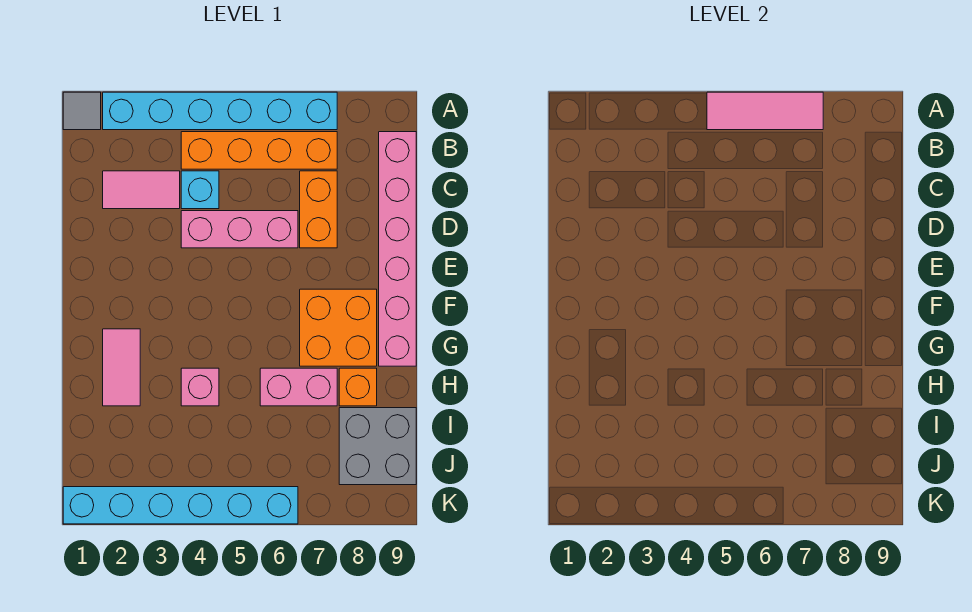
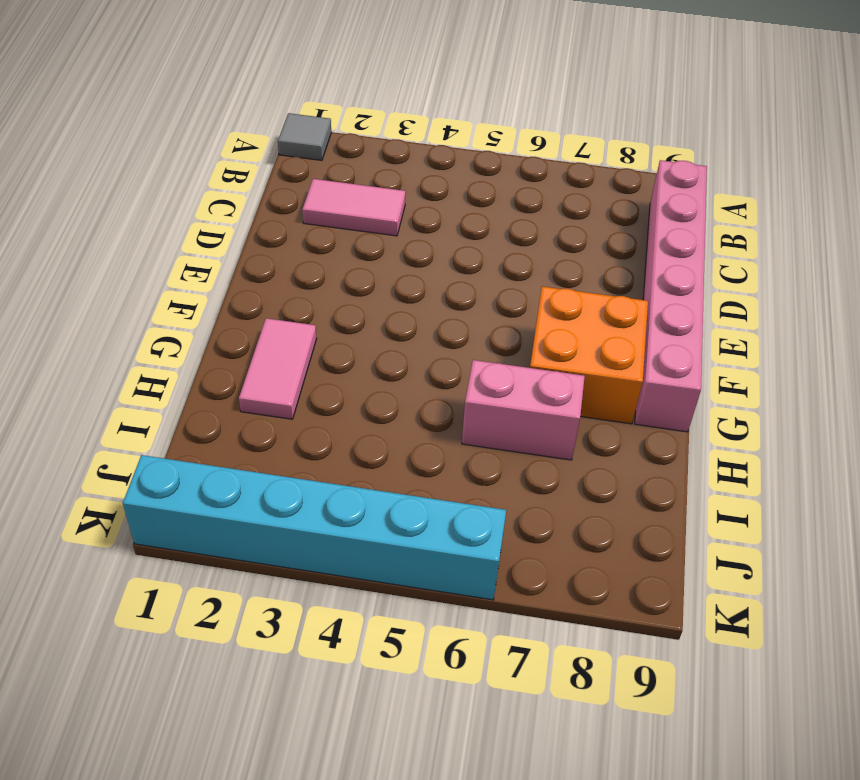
none -> cyan 1x6 brick [103,92,337,130]
none -> orange 1x4 brick [181,132,337,169]
none -> cyan 1x1 brick [181,171,219,209]

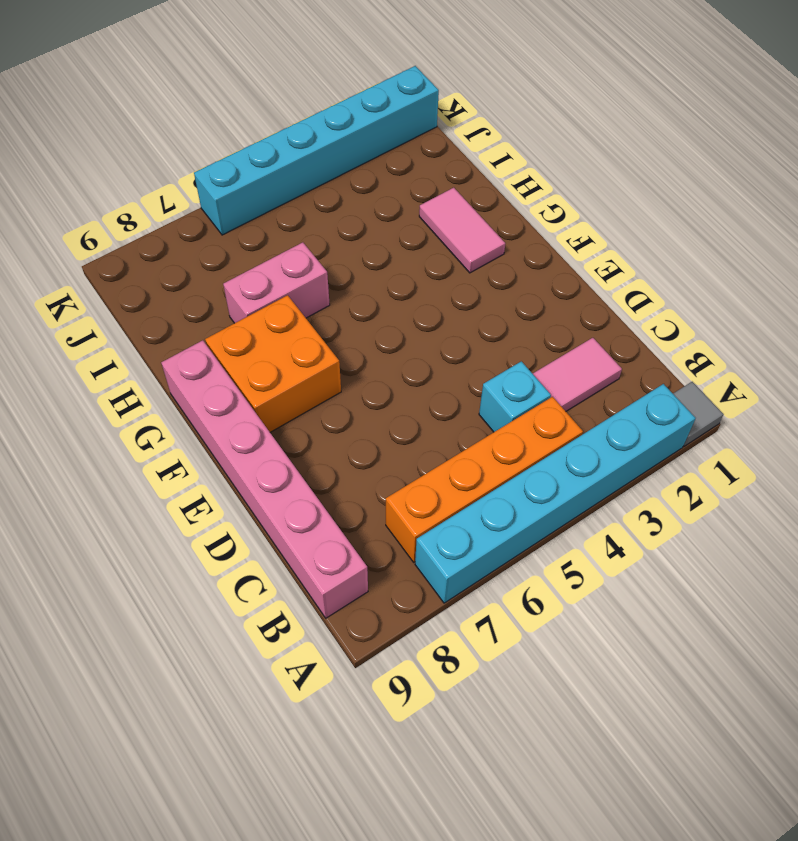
none -> orange 1x2 brick [300,171,337,248]
none -> pink 1x3 brick [181,211,298,248]
none -> pink 1x1 brick [181,368,219,406]

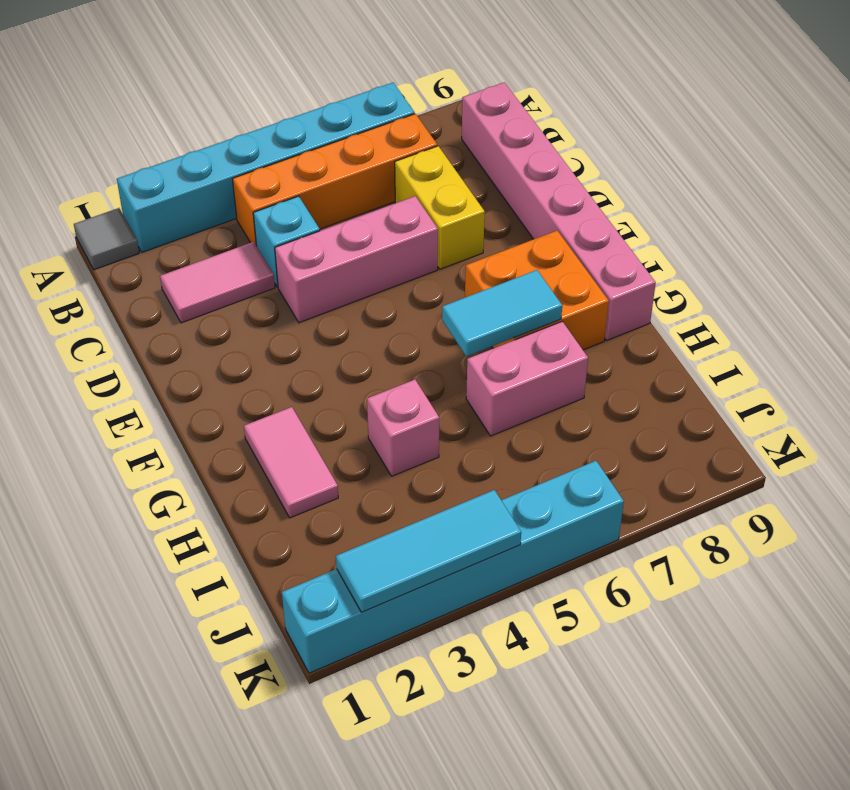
yellow 1x2 brick [395,146,485,269] -> orange 1x2 brick [300,171,337,248]
cyan 1x2 tile [442,270,562,356] -> none
cyan 1x3 tile [336,490,521,612] -> none
none -> orange 1x1 brick [339,368,377,406]
none -> grey 2x2 brick [339,408,416,485]
none -> pink 1x3 tile [707,92,823,130]

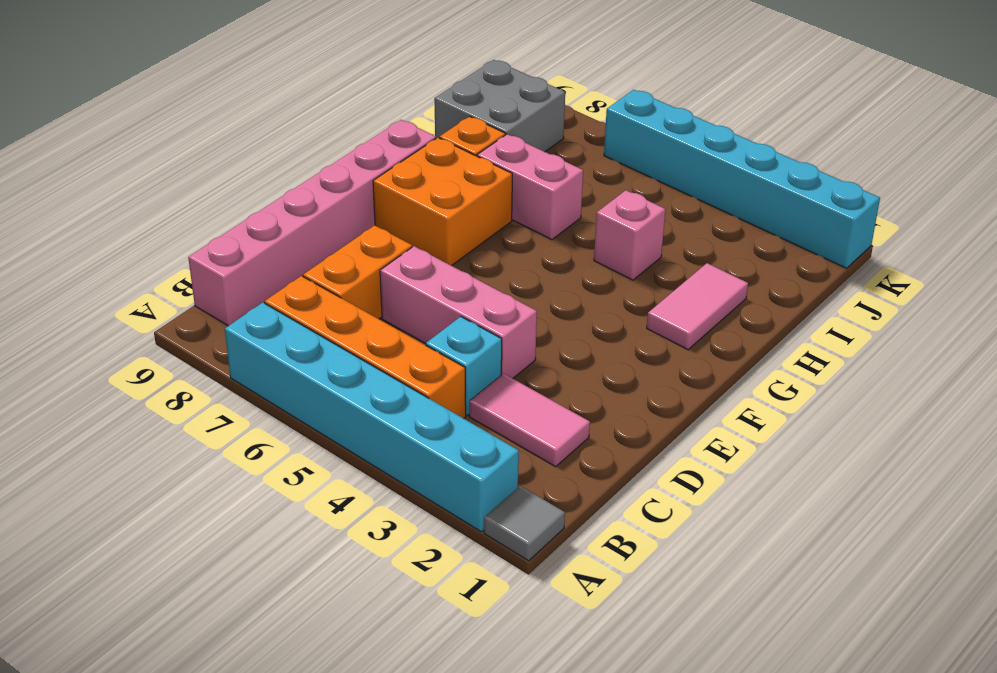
none -> pink 1x3 tile [707,92,823,130]

